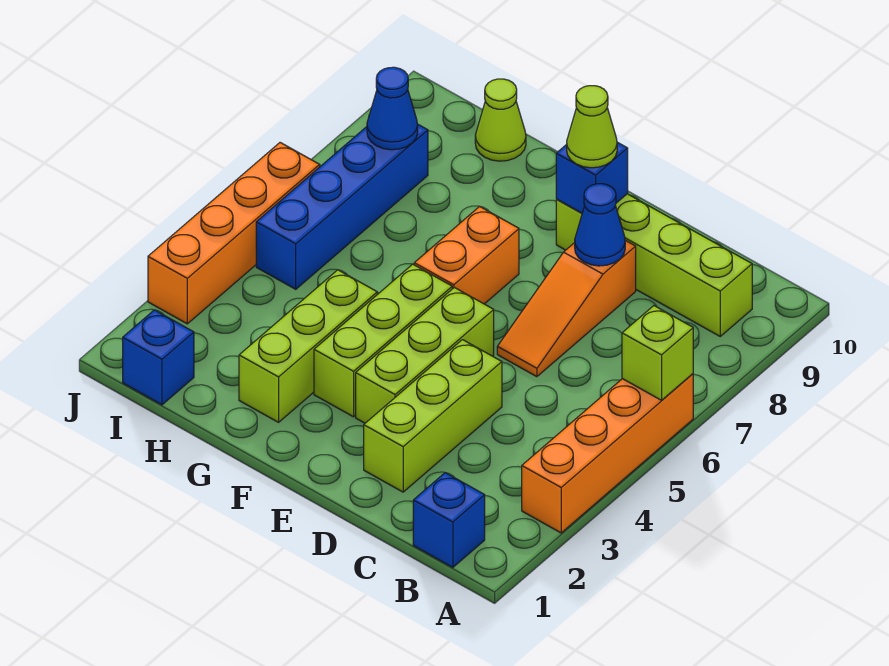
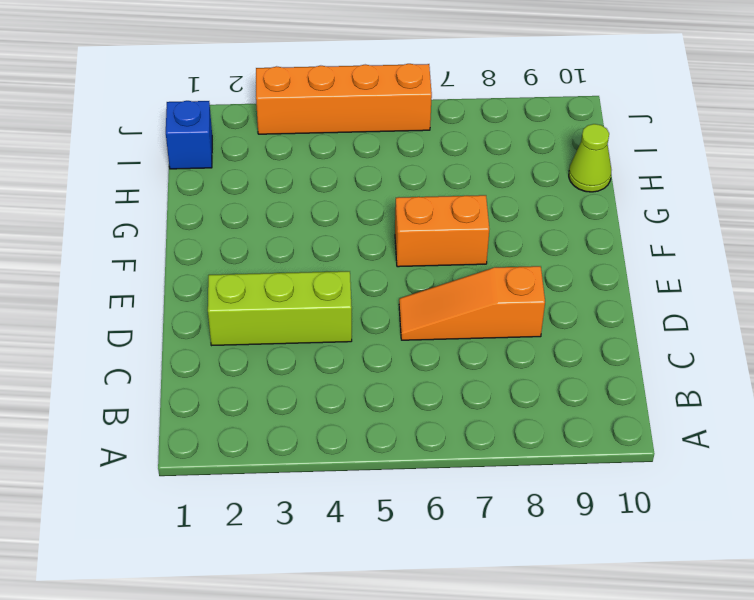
none -> orange 1x4 brick [522,374,693,533]
none -> blue 1x1 brick [413,473,485,567]
none -> lime 1x4 brick [556,194,752,336]

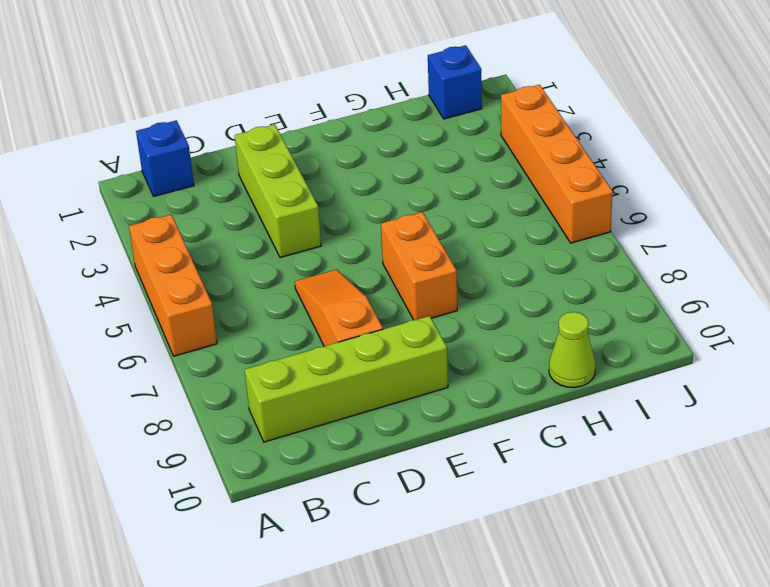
orange 1x3 brick [129,215,217,356] -> orange 1x4 brick [522,374,693,533]
none -> lime 1x3 brick [356,287,494,423]
none -> lime 1x3 brick [314,264,452,417]
none -> lime 1x3 brick [239,270,377,422]

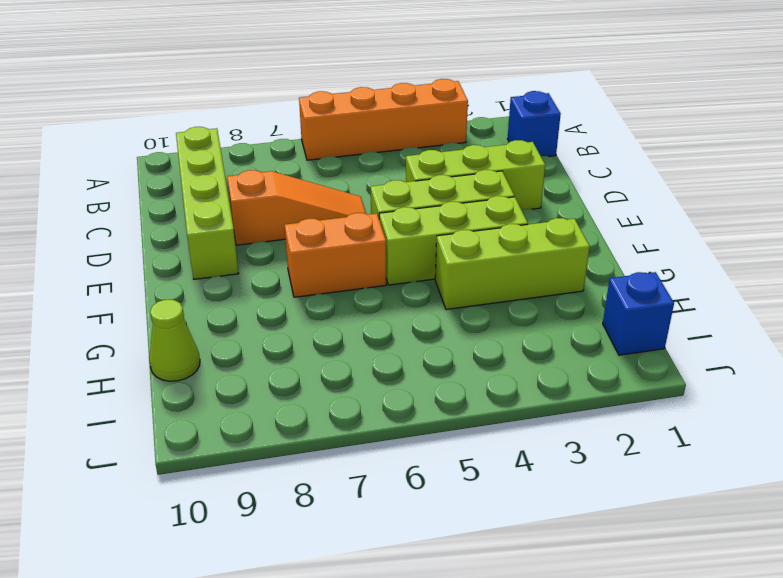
none -> blue 1x4 brick [256,125,428,289]
none -> orange 1x4 brick [148,143,320,324]
none -> lime 1x1 brick [622,306,693,400]

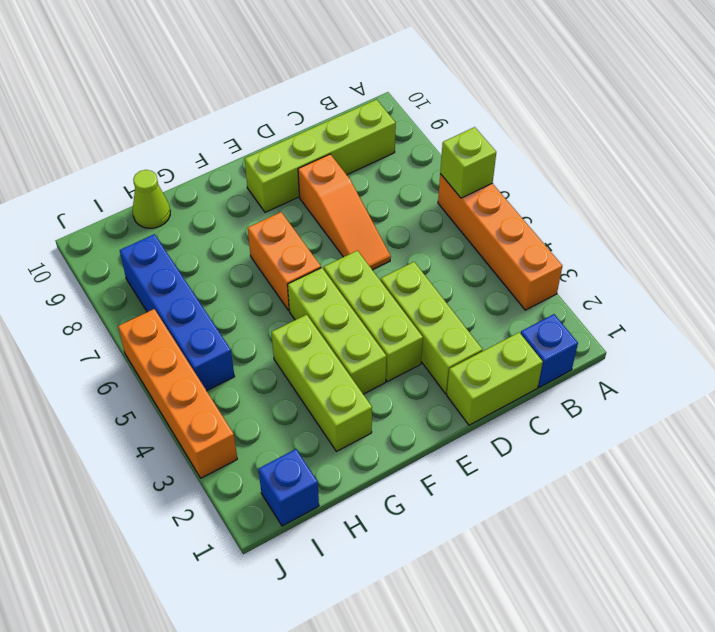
lime 1x2 brick [447,333,543,425] -> none
none -> blue 1x1 cone [575,184,625,266]
none -> blue 1x1 brick [556,142,628,213]
none -> blue 1x1 cone [367,67,418,150]

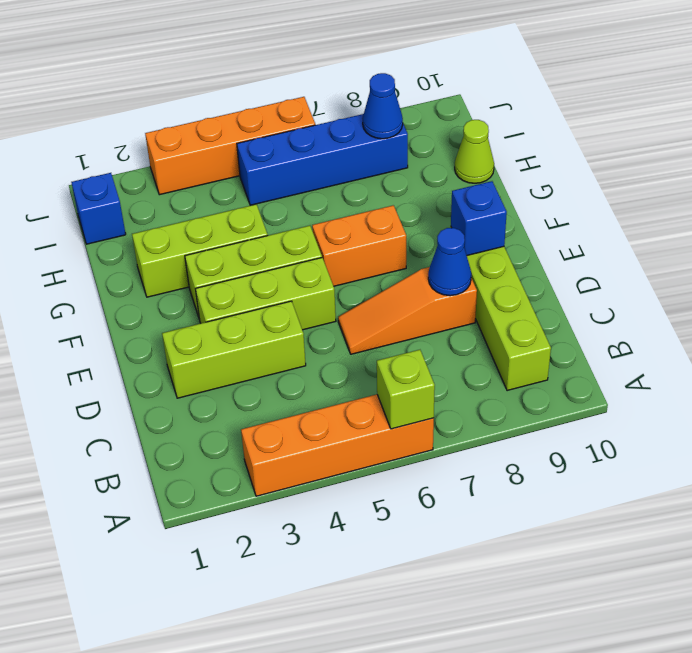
none -> blue 1x1 brick [413,473,485,567]
none -> lime 1x1 cone [567,86,617,168]

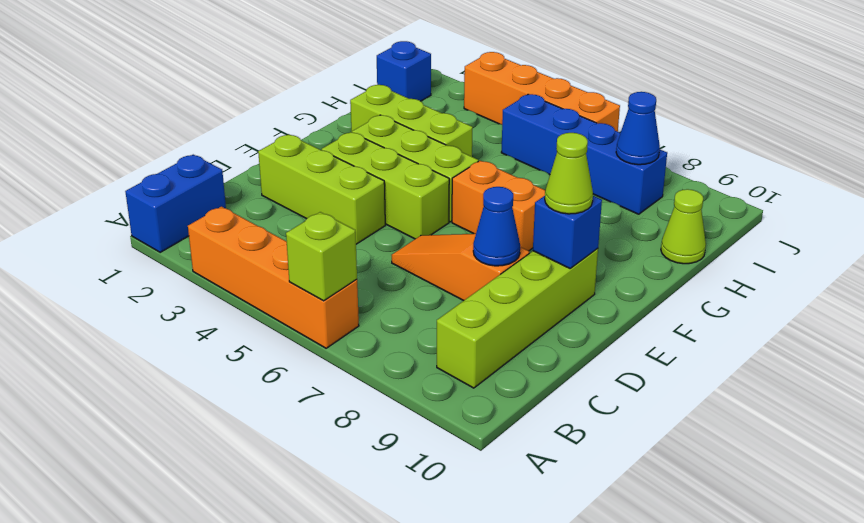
blue 1x2 brick [125,155,226,252] -> blue 1x1 brick [413,473,485,567]

